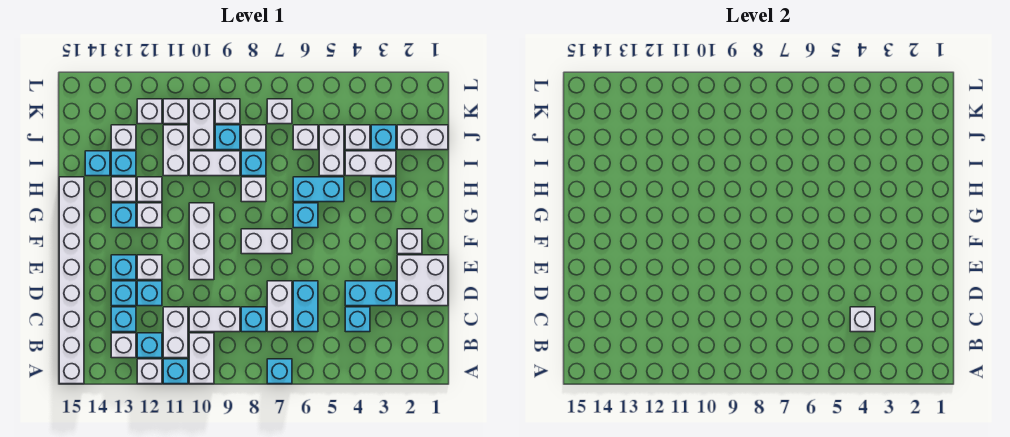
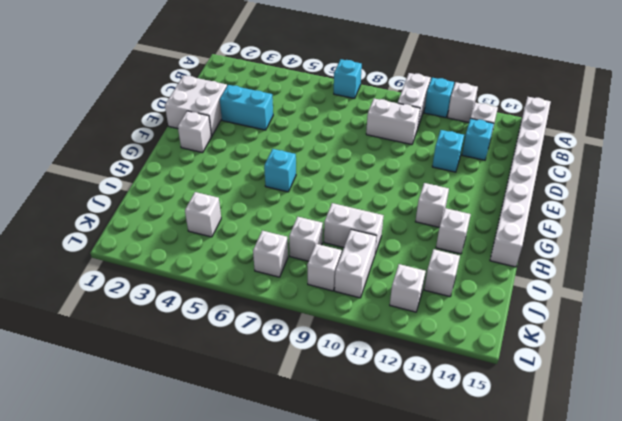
none -> white 1x2 brick [163,307,188,358]
none -> cyan 1x1 brick [137,333,162,358]
none -> cyan 1x1 brick [345,307,370,332]
none -> cyan 1x2 brick [293,281,318,332]

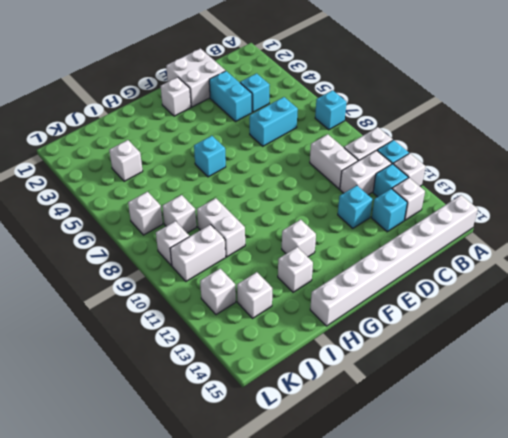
none -> white 1x2 brick [267,281,292,332]
none -> cyan 1x1 brick [241,307,266,332]
none -> cyan 1x1 brick [111,281,136,306]
none -> white 1x3 brick [189,203,214,280]

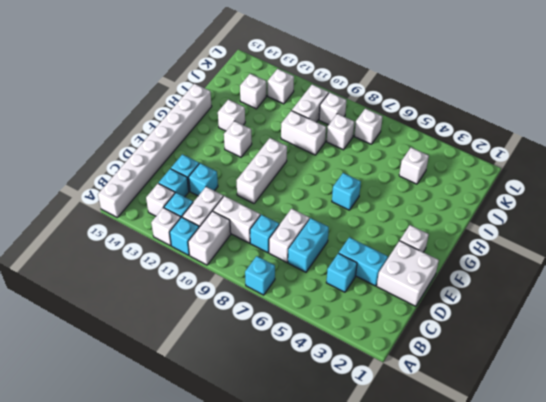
none -> white 1x1 brick [137,255,162,280]
none -> cyan 1x1 brick [111,255,136,280]
none -> white 1x2 brick [241,229,292,254]
none -> cyan 1x1 brick [111,203,136,228]

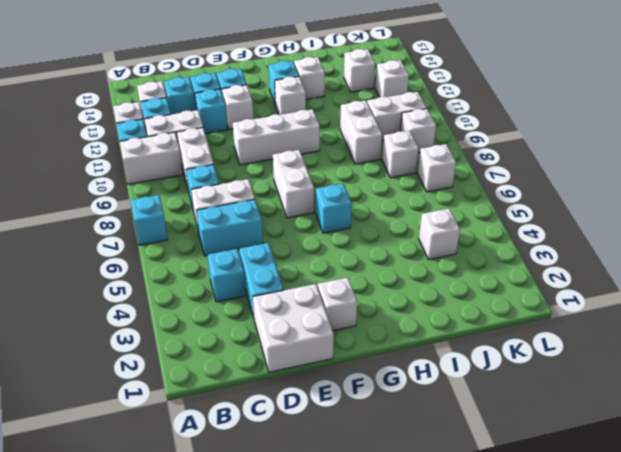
none -> white 1x8 brick [59,177,84,384]
none -> cyan 1x1 brick [371,177,396,202]
none -> cyan 1x2 brick [293,177,344,202]
none -> white 1x1 brick [241,177,266,202]

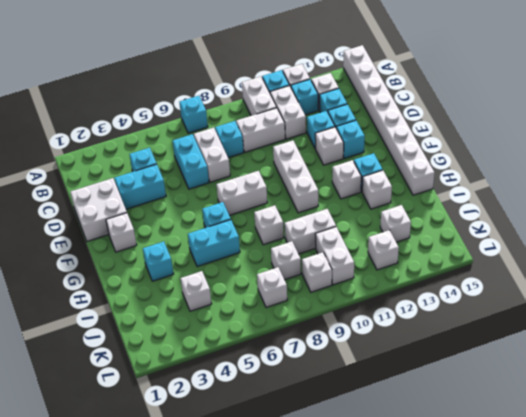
none -> white 1x1 brick [137,177,162,202]
none -> white 1x2 brick [345,151,396,176]
none -> white 1x2 brick [319,125,344,176]
none -> cyan 1x1 brick [241,151,266,176]

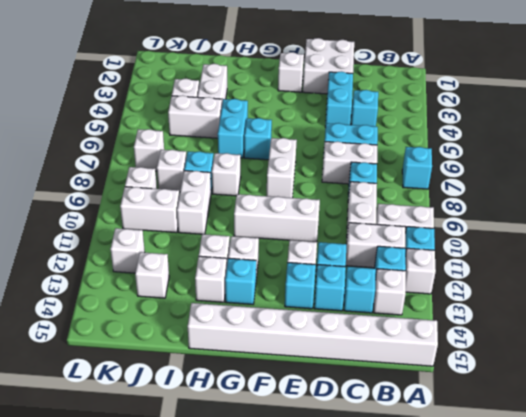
none -> cyan 1x1 brick [371,177,396,202]
none -> white 1x2 brick [163,125,188,176]
none -> cyan 1x1 brick [111,151,136,176]
none -> cyan 1x1 brick [85,151,110,176]

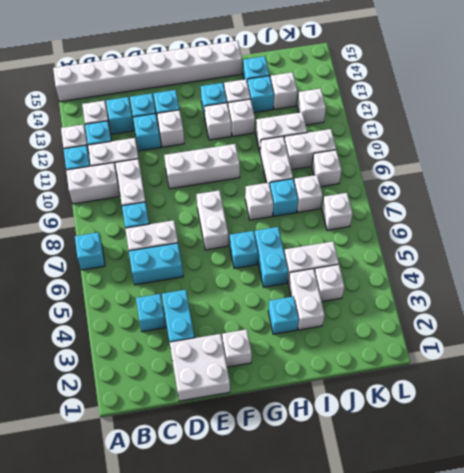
none -> white 1x2 brick [397,125,448,150]
none -> cyan 1x1 brick [371,125,396,150]
none -> white 1x1 brick [293,125,318,150]
none -> cyan 1x1 brick [215,125,240,150]

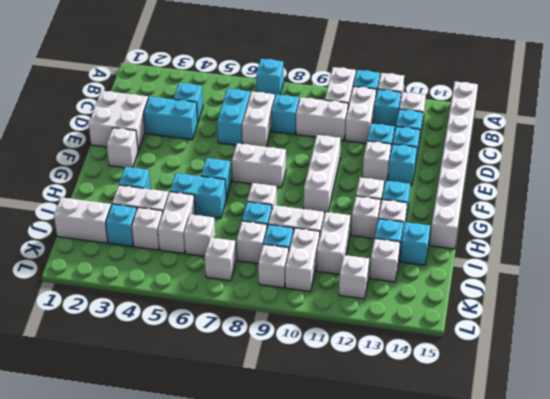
none -> white 1x1 brick [163,99,188,124]
none -> white 1x1 brick [850,307,875,332]

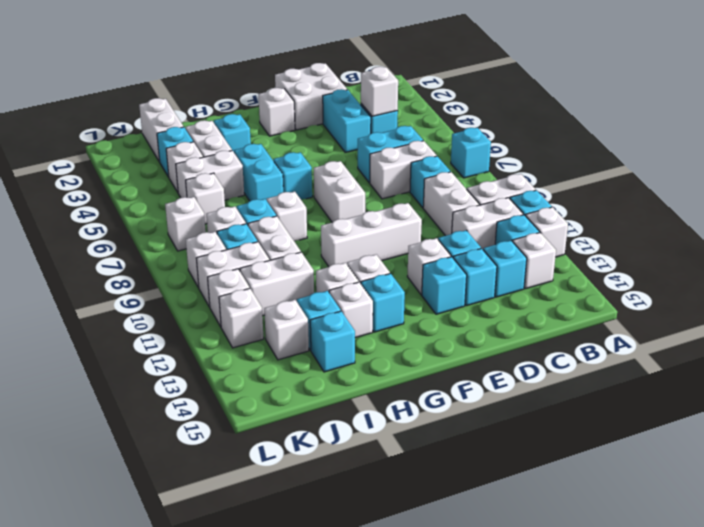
none -> white 1x8 brick [59,177,84,384]

